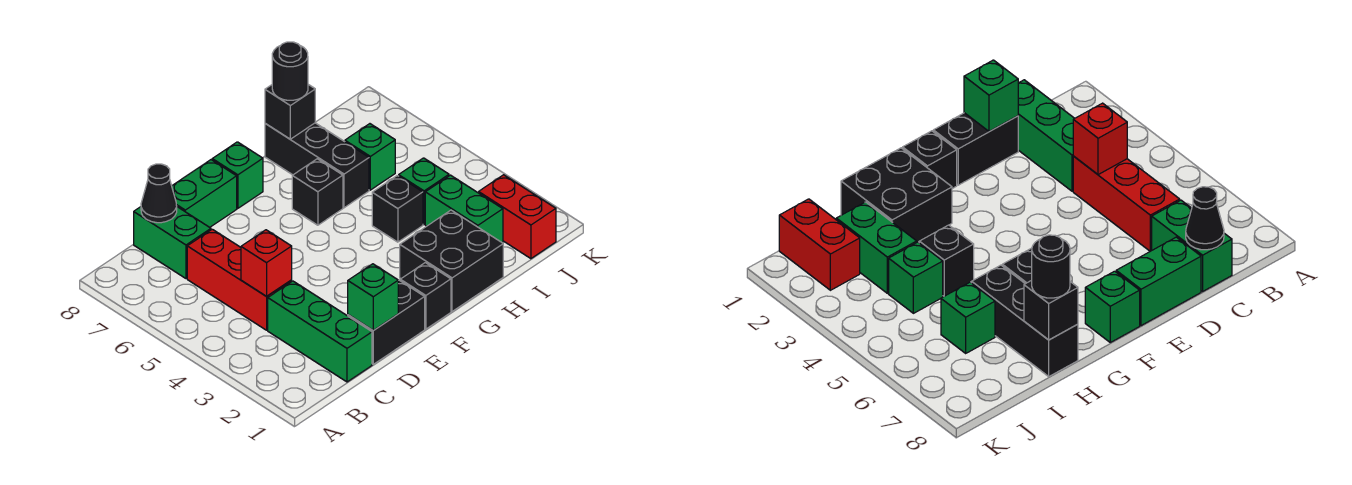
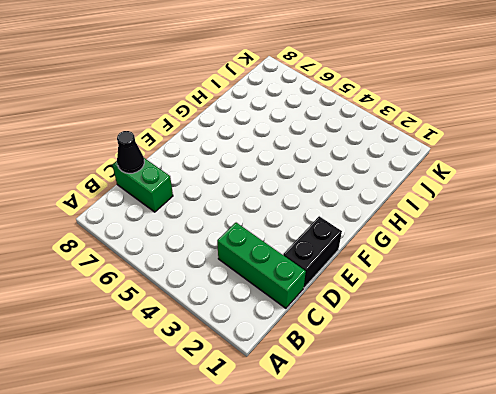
none -> red 1x3 brick [187,229,292,330]
none -> green 1x2 brick [172,160,237,227]
none -> black 1x1 brick [400,263,451,329]

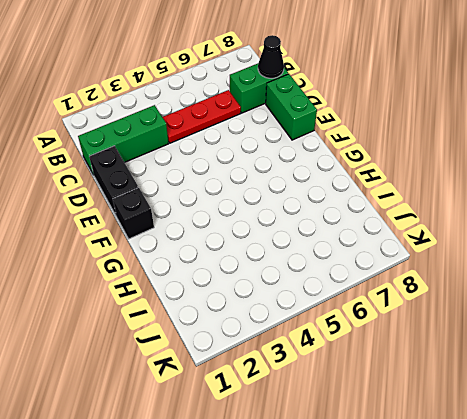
red 1x3 plate [163,90,241,143] -> red 1x3 brick [187,229,292,330]
none -> green 1x1 brick [212,142,263,208]
none -> black 2x2 brick [400,210,503,311]
none -> black 1x1 brick [292,159,343,225]

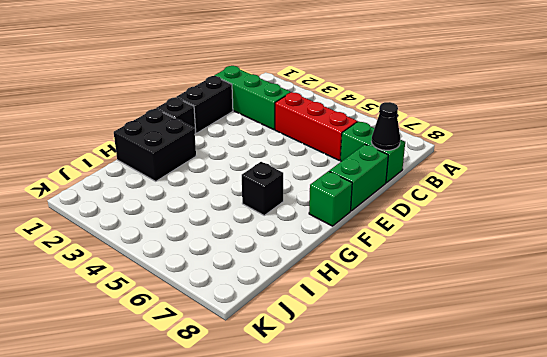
none -> black 1x1 brick [372,176,423,242]
none -> black 1x3 brick [265,123,369,208]
none -> green 1x2 brick [425,175,503,243]

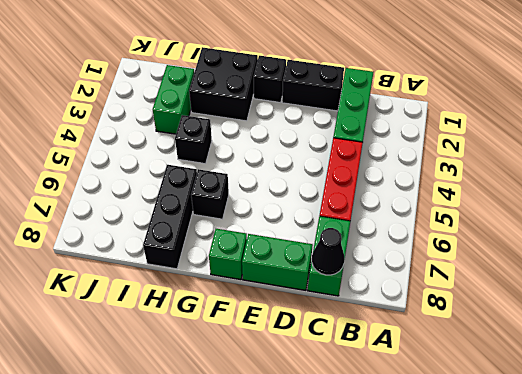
none -> green 1x1 brick [399,158,449,224]
none -> green 1x1 brick [345,124,395,190]
none -> red 1x2 brick [479,175,556,259]

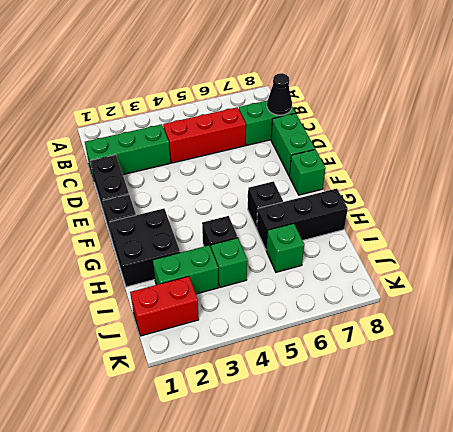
none -> red 1x1 brick [241,230,292,296]
none -> green 1x1 brick [348,264,398,330]
none -> black 1x1 brick [265,85,315,139]

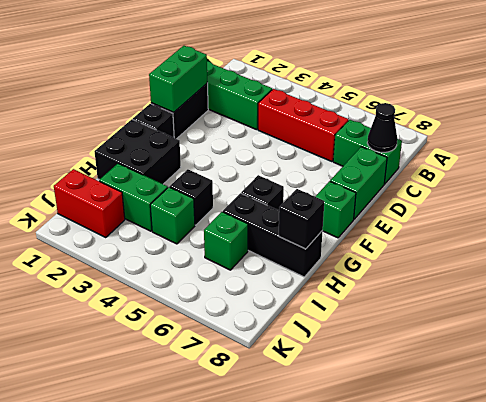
green 1x2 brick [149,46,207,112] -> green 1x1 brick [348,264,398,330]
none -> red 1x1 brick [241,230,292,296]
none -> black 1x1 round brick [272,42,308,100]

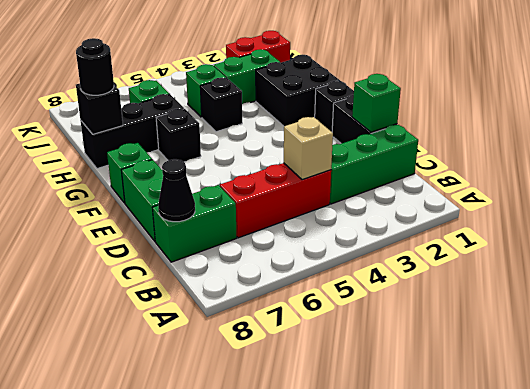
tan 1x1 brick [284,117,333,180] -> red 1x1 brick [241,230,292,296]

